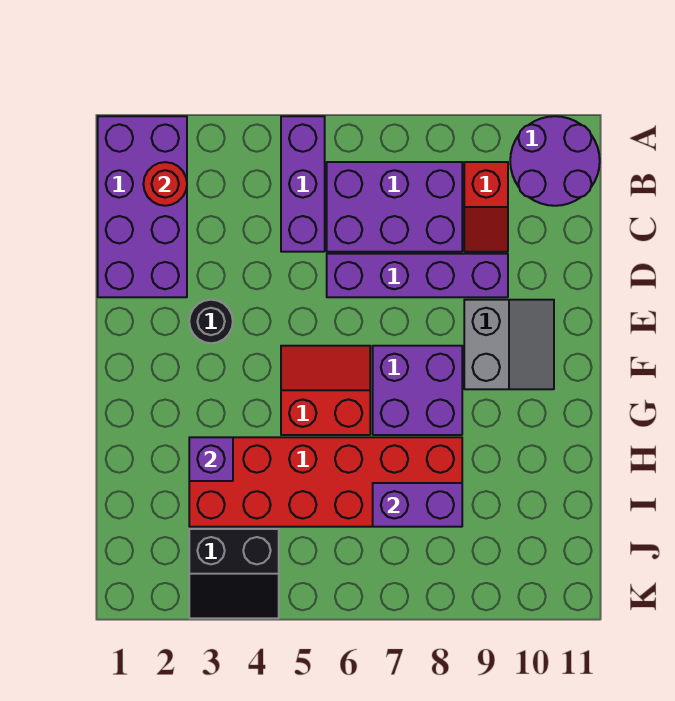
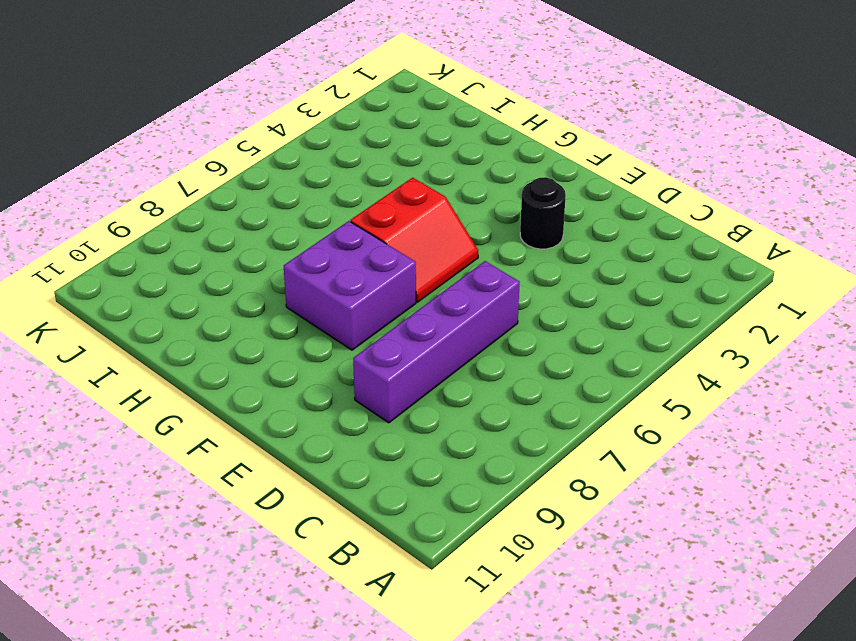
none -> purple 2x4 brick [98,116,187,297]
none -> purple 1x3 brick [281,116,325,252]
none -> purple 2x2 round brick [510,116,600,206]

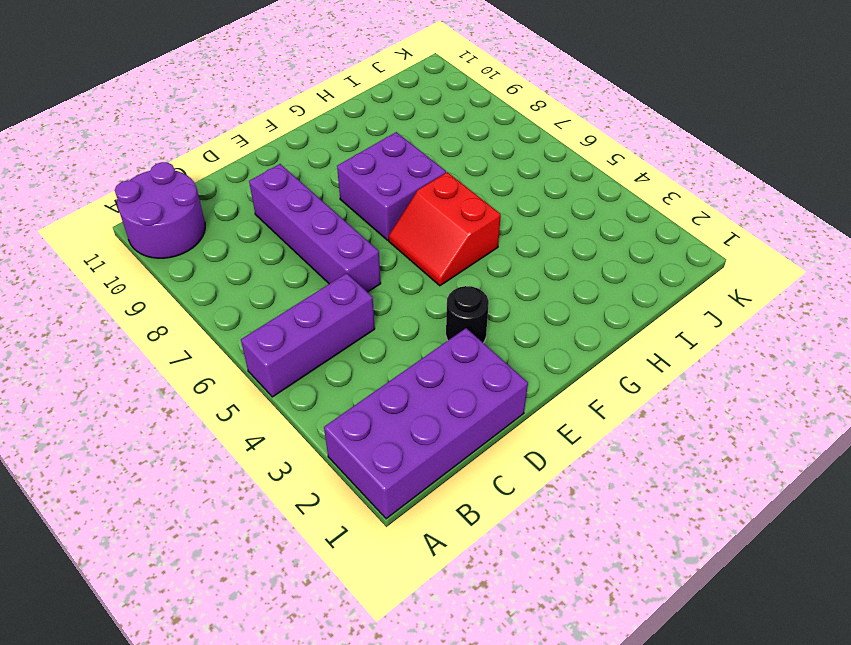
none -> purple 2x3 brick [327,162,462,252]
none -> red 1x2 slope [464,162,508,252]
none -> grey 2x2 slope [464,300,554,389]

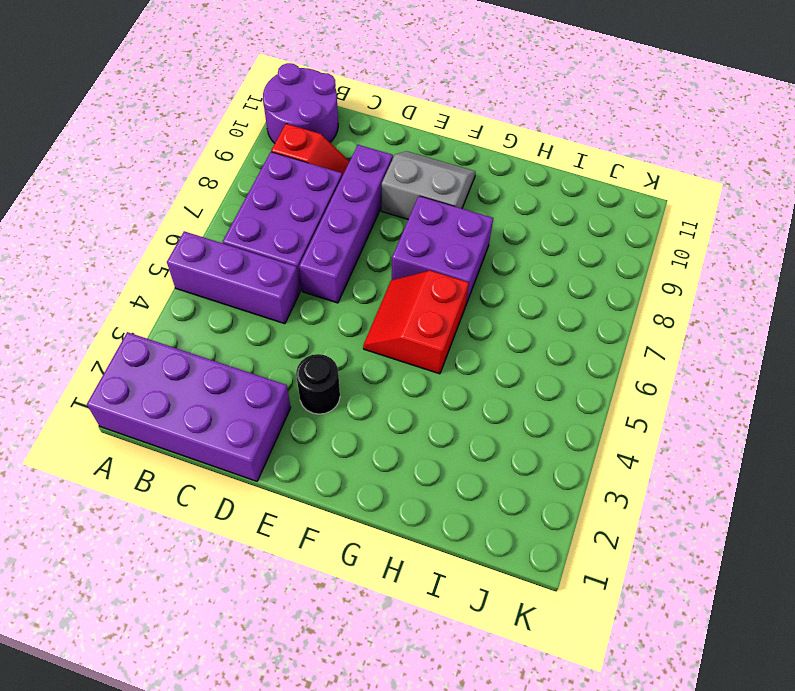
none -> red 2x6 brick [189,437,462,527]
none -> black 2x2 slope [189,529,279,618]
none -> red 1x1 round brick [143,162,187,206]

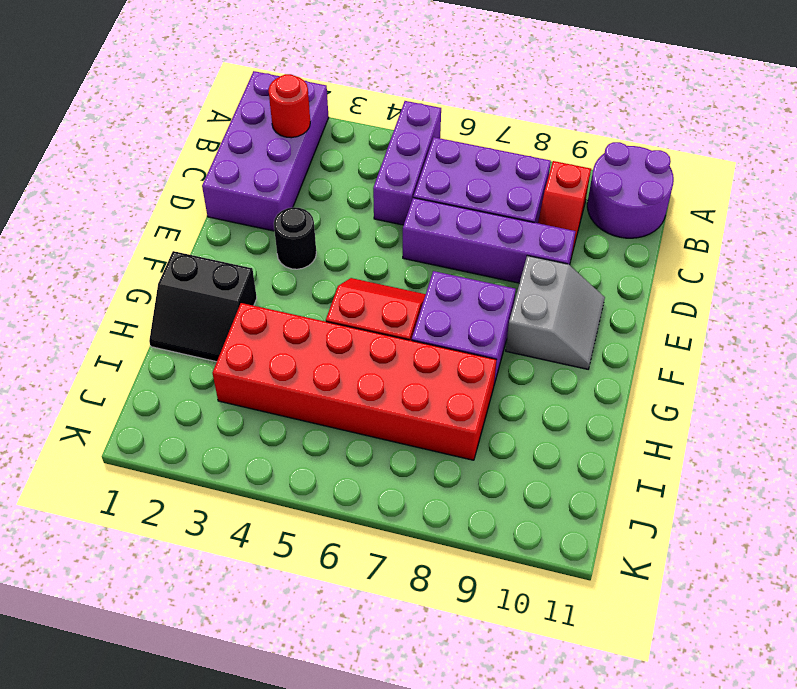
black 2x2 slope [149,251,257,362] -> black 2x2 slope moved to [189,529,279,618]
none -> purple 1x1 brick [189,437,233,481]
none -> purple 1x2 brick [373,483,462,527]

